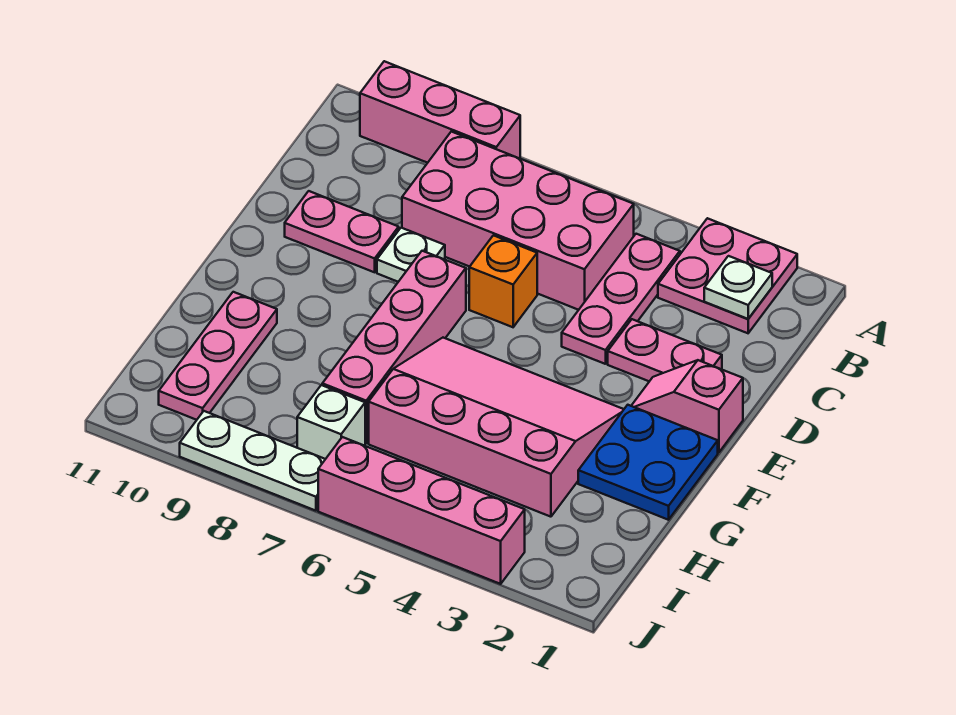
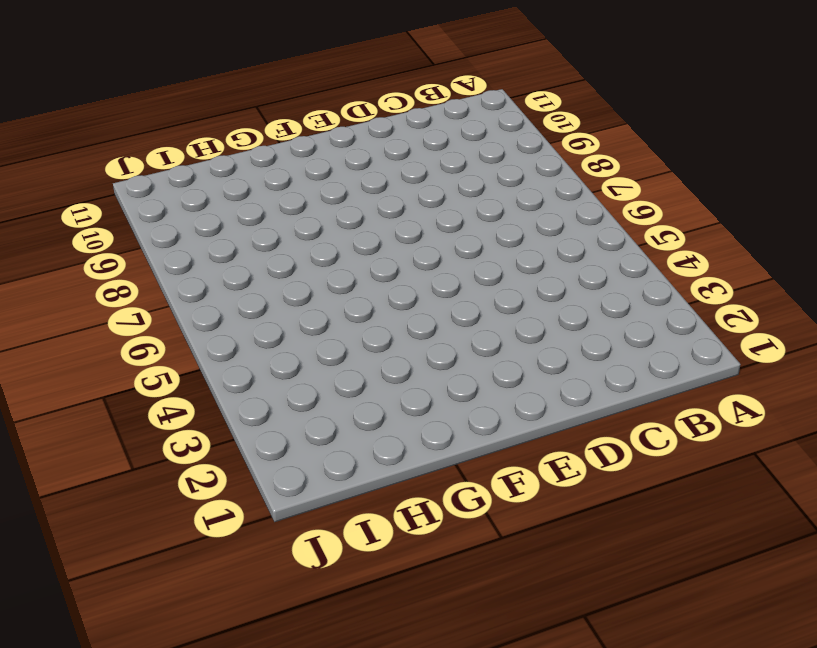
none -> pink 2x2 plate [658,218,797,333]
none -> pink 1x3 brick [360,61,520,163]
none -> pink 1x3 plate [562,234,680,364]

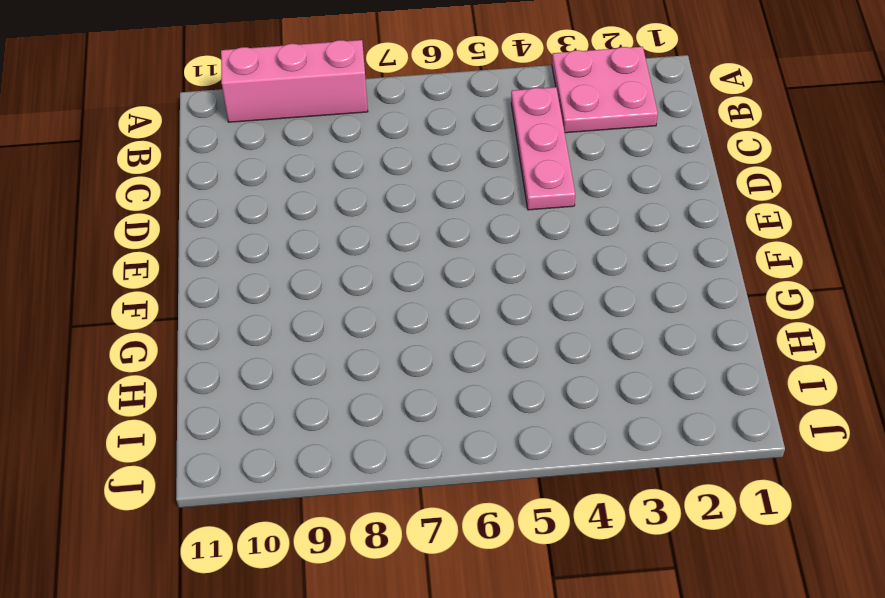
none -> pink 2x4 brick [402,132,634,310]
none -> pink 1x2 plate [608,319,722,381]
none -> orange 1x1 brick [469,235,537,327]

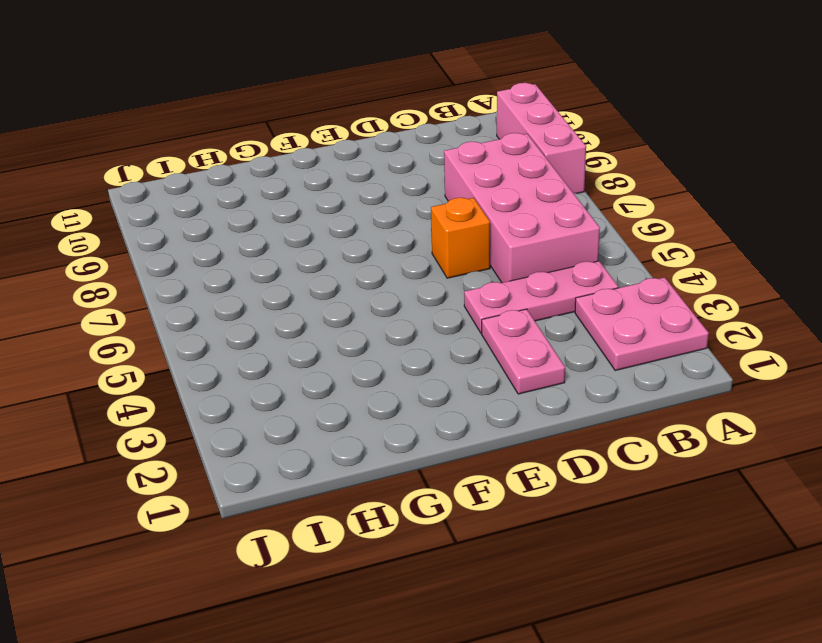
none -> white 1x1 plate [377,228,445,282]
none -> pink 1x2 plate [285,191,399,272]
none -> pink 1x2 slope [631,360,743,453]

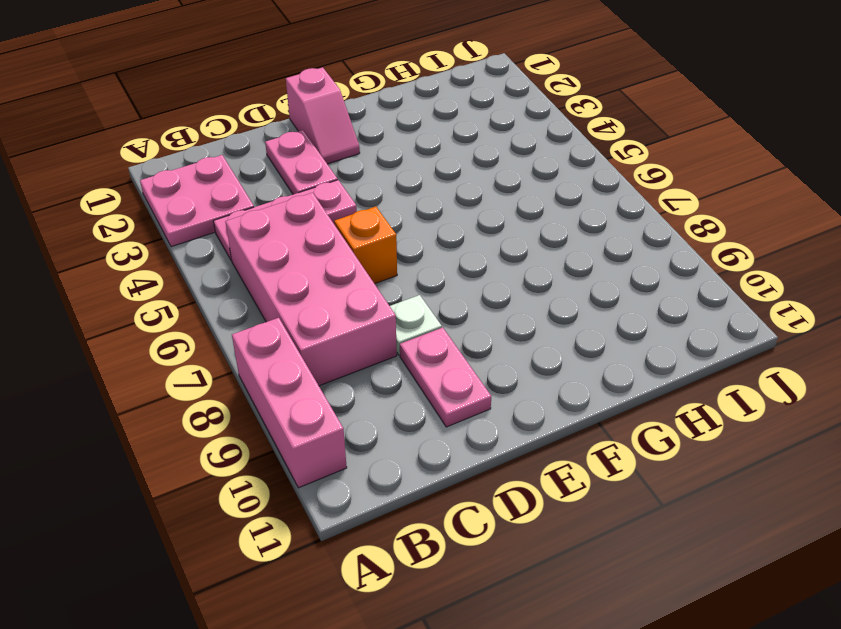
none -> pink 1x4 brick [322,251,466,443]
none -> blue 2x2 plate [578,405,718,520]
none -> pink 3x4 slope [369,338,624,517]

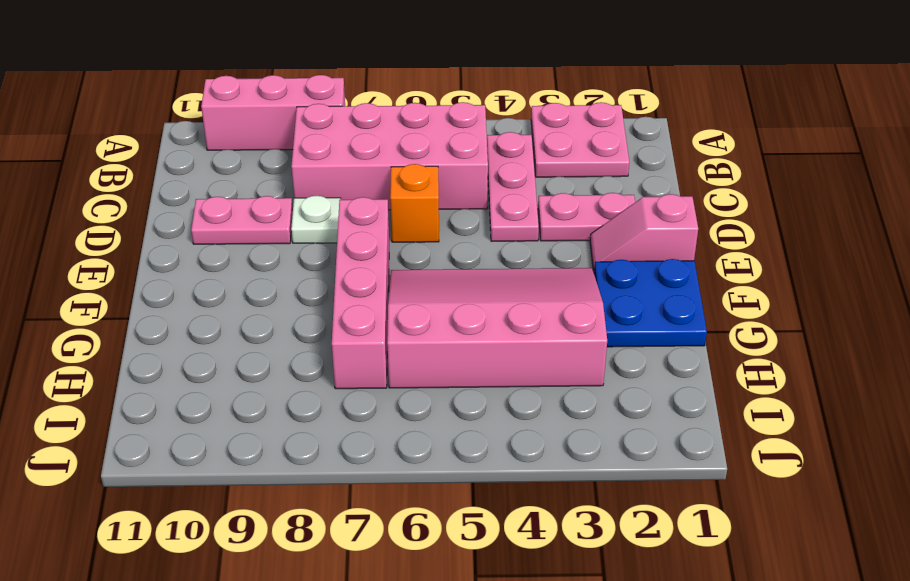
none -> pink 1x3 plate [159,292,277,420]
none -> white 1x1 brick [297,385,365,459]
none -> pink 1x4 brick [318,437,525,584]

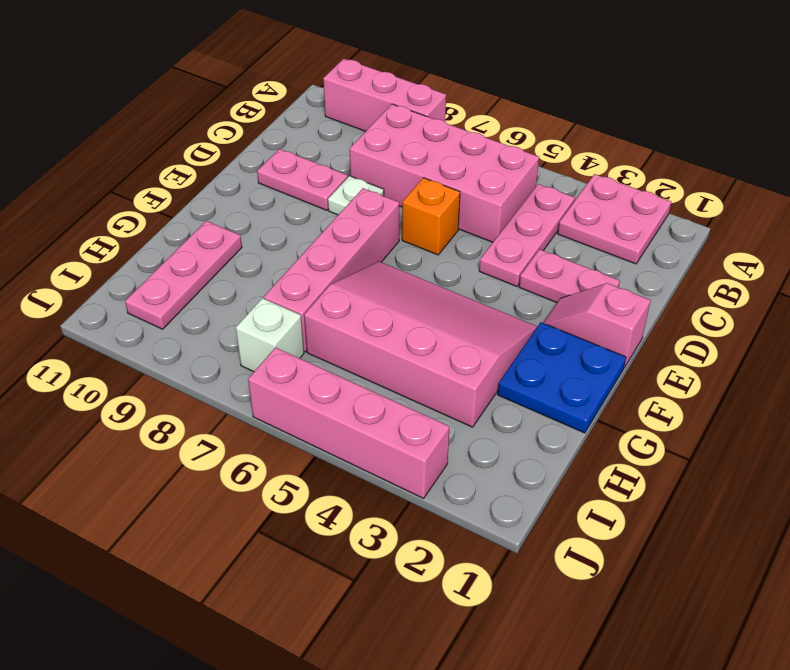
none -> white 1x3 plate [180,411,325,511]
none -> white 1x1 plate [704,256,772,319]

